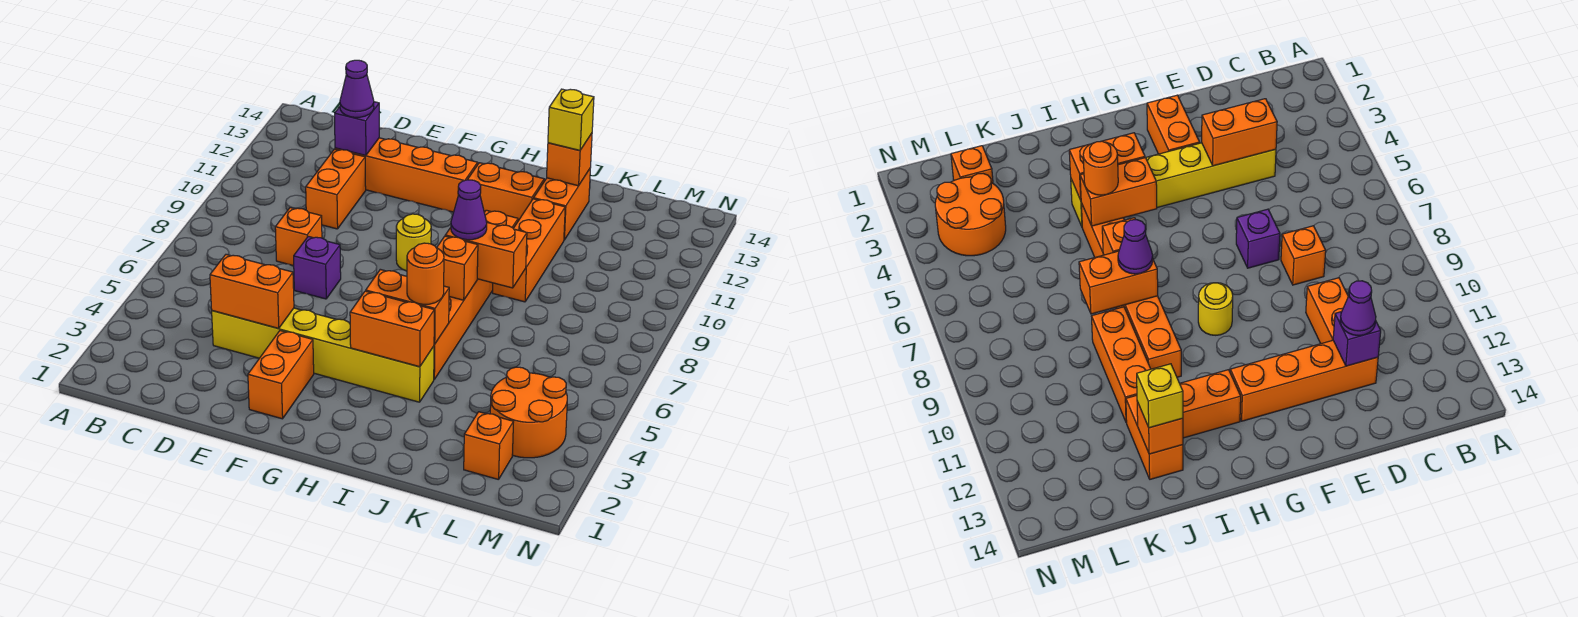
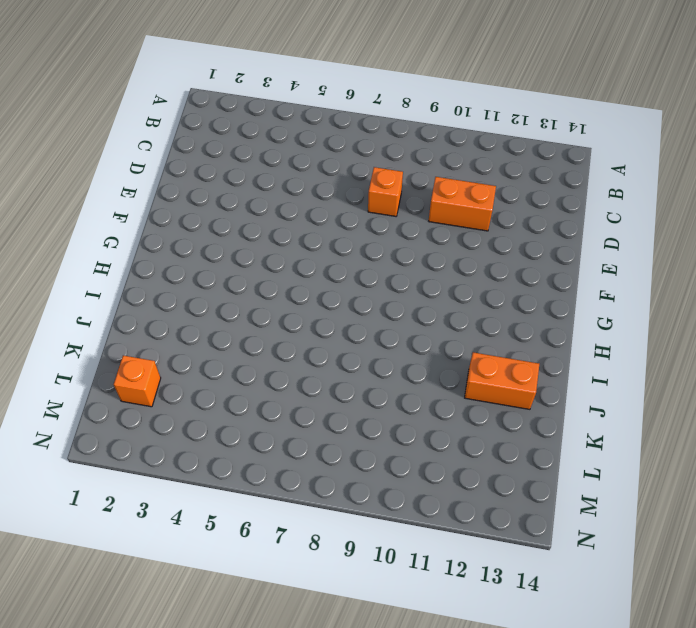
none -> yellow 1x6 brick [212,308,434,402]
none -> orange 1x4 brick [335,138,478,212]
none -> purple 1x1 brick [294,236,341,299]

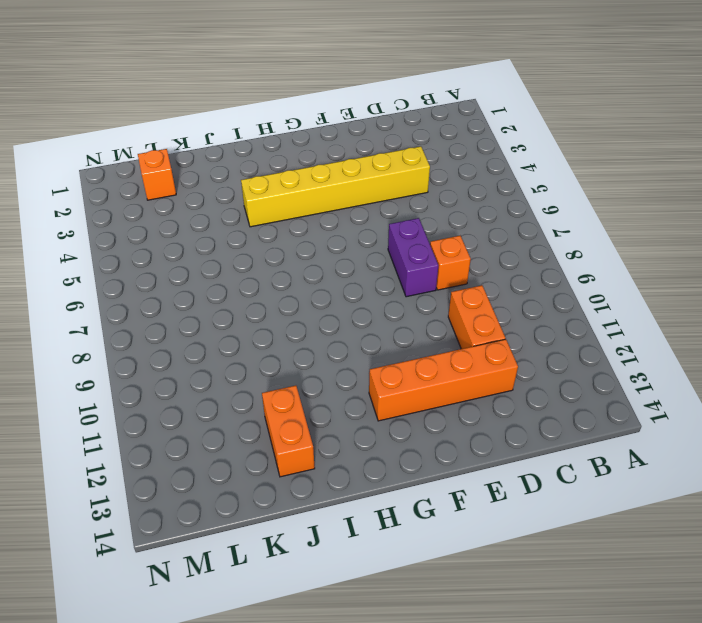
purple 1x2 brick [388,218,438,297] -> purple 1x1 brick [294,236,341,299]
none -> orange 1x2 brick [248,331,314,419]
none -> yellow 1x1 round brick [396,214,431,271]
none -> orange 1x2 brick [468,163,544,221]

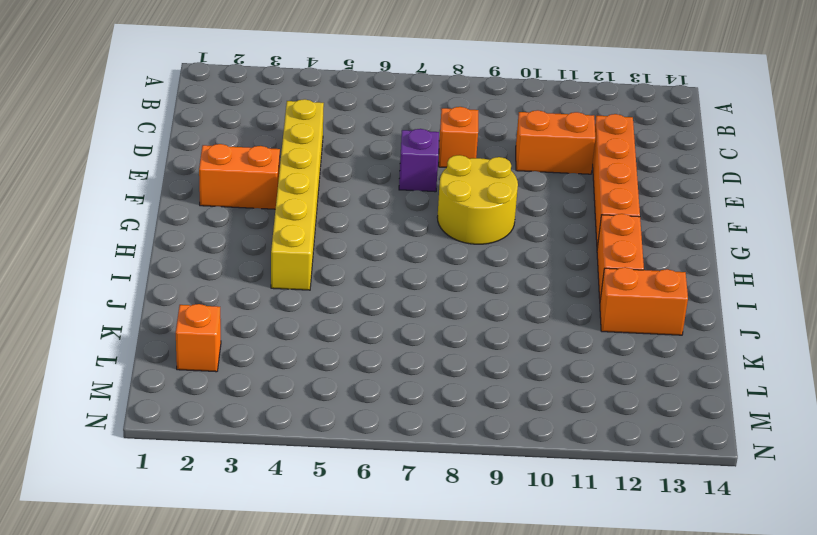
yellow 2x2 round brick [437,155,518,244] -> yellow 1x1 round brick [396,214,431,271]
none -> orange 1x6 brick [434,210,518,379]
none -> orange 1x3 brick [493,199,565,302]
none -> orange 2x2 round brick [490,367,567,458]

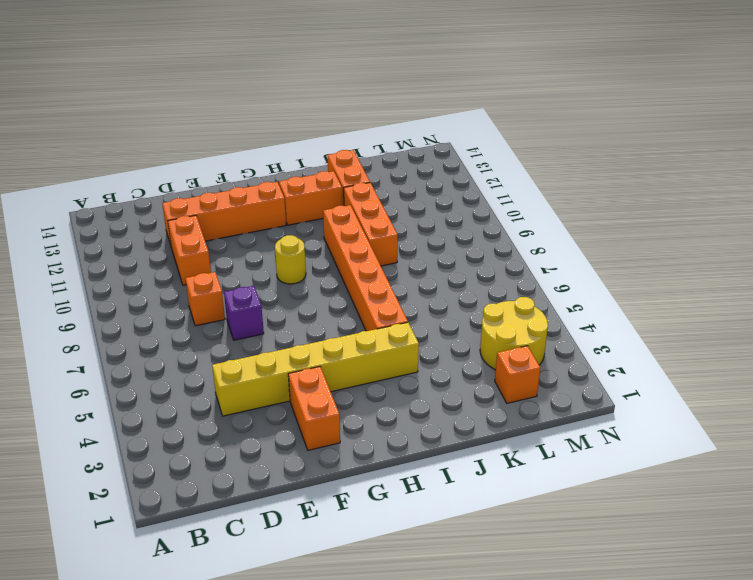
yellow 2x2 round brick [480,297,548,370] -> orange 2x2 round brick [490,367,567,458]
none -> orange 1x2 brick [210,254,294,329]
none -> purple 1x1 brick [335,102,379,156]
none -> orange 1x2 brick [350,291,434,367]

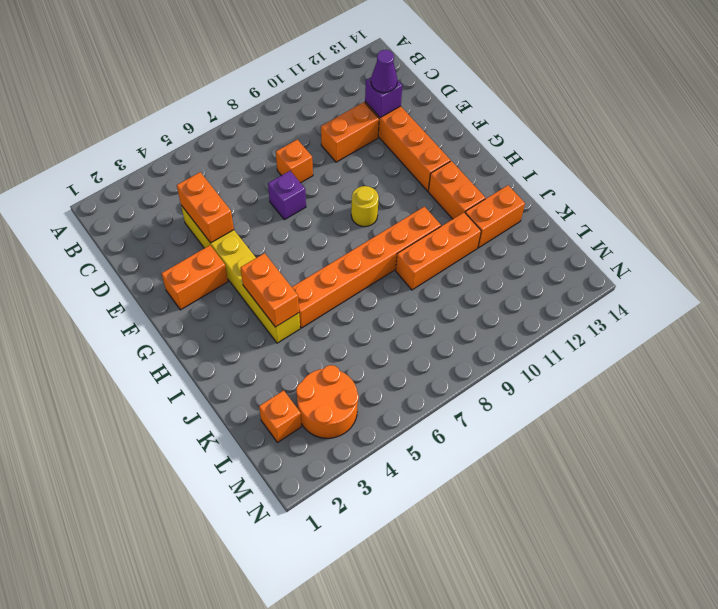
none -> orange 1x2 brick [366,269,449,344]
none -> orange 1x1 brick [437,236,478,300]
none -> orange 1x2 brick [445,223,527,288]

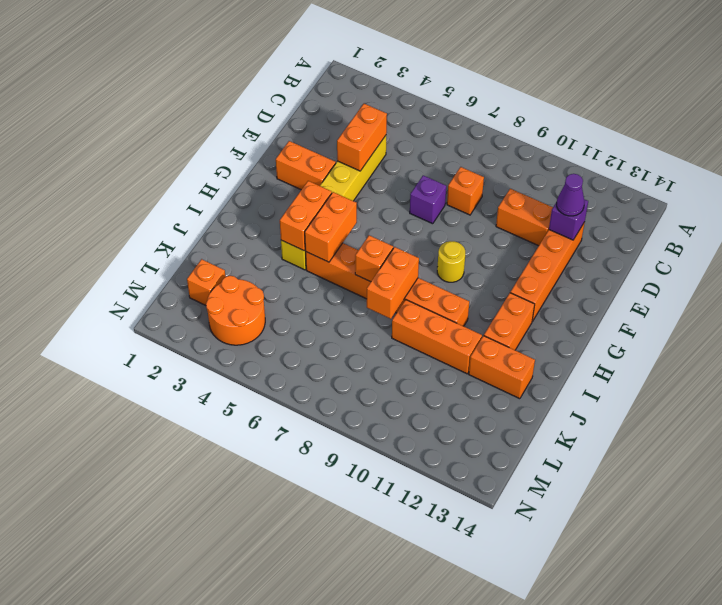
none -> orange 1x1 brick [547,133,592,186]
none -> orange 1x1 round brick [407,243,444,304]
none -> purple 1x1 cone [451,180,487,240]

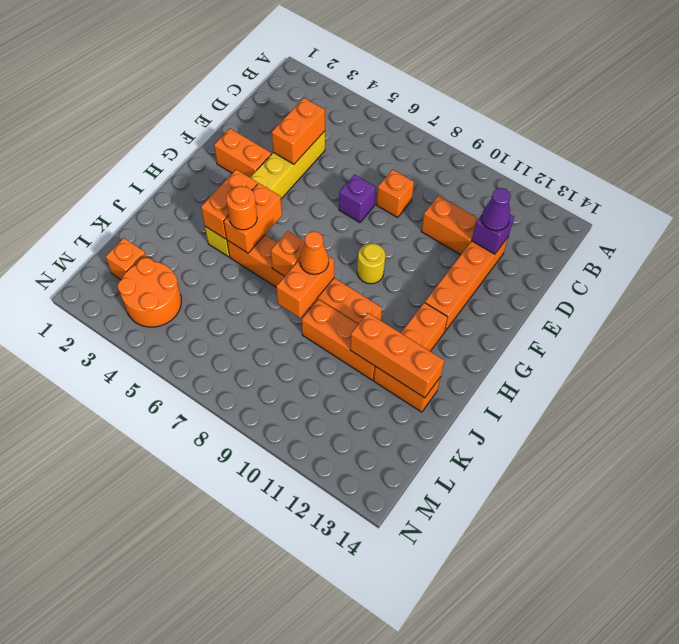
orange 1x1 cone [300,232,329,274] -> purple 1x1 cone [451,180,487,240]
orange 1x3 brick [350,313,444,398] -> orange 1x1 brick [547,133,592,186]
none -> yellow 1x1 brick [548,89,594,150]

